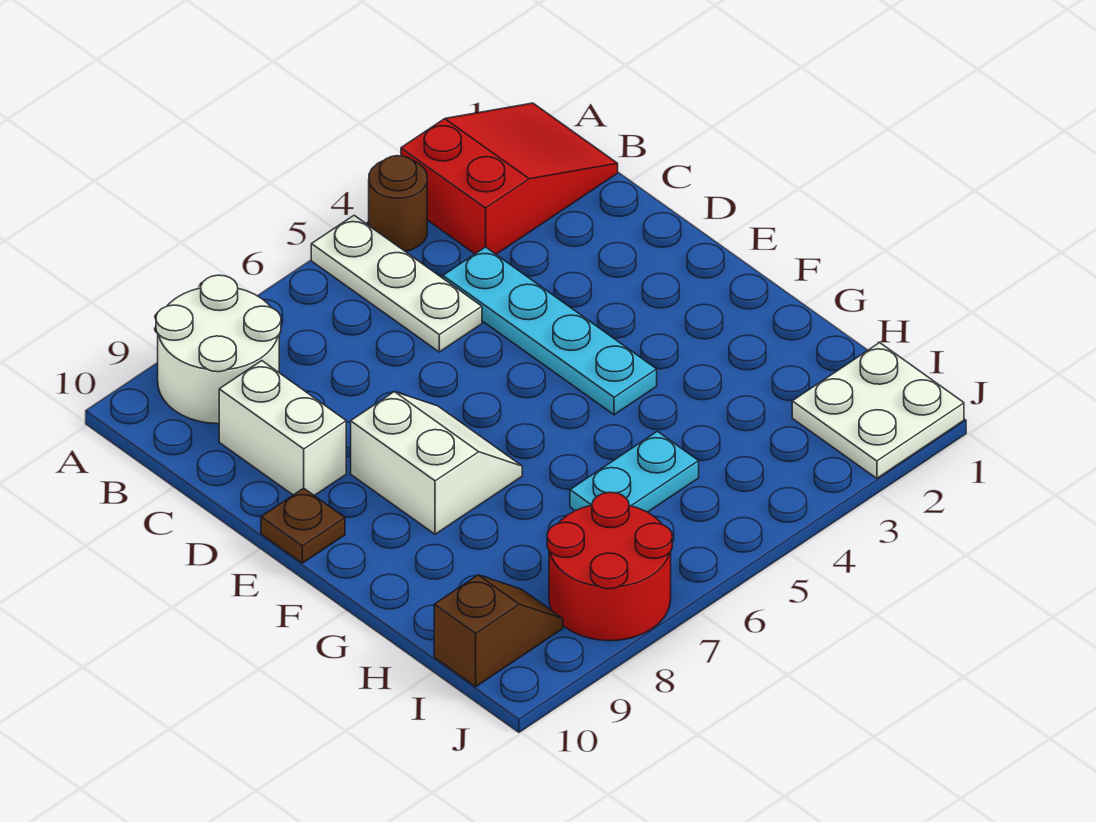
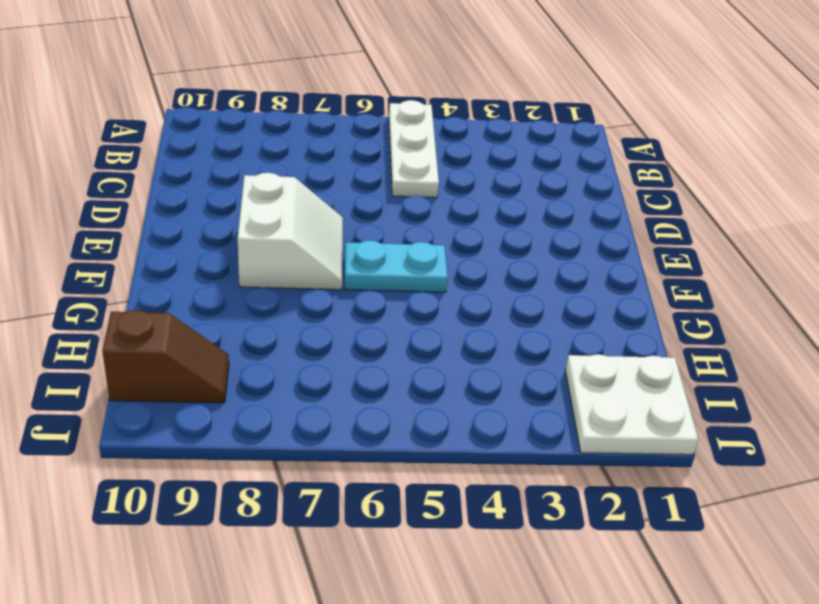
cyan 1x2 plate [345,240,448,292] -> cyan 1x2 plate moved to [570,431,699,512]
none -> red 2x3 slope [401,103,618,254]
none -> brown 1x1 round brick [369,156,427,251]
none -> white 2x2 round brick [156,275,281,424]

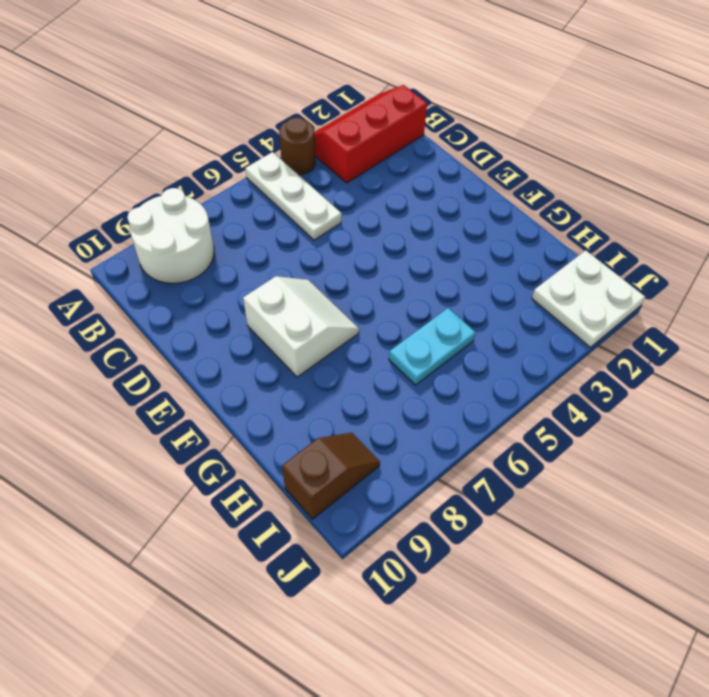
red 2x3 slope [314,85,427,183] -> red 2x3 slope turned to [401,103,618,254]
none -> cyan 1x4 plate [443,247,657,415]
none -> white 1x2 brick [219,361,346,496]
none -> brown 1x1 plate [261,488,345,563]

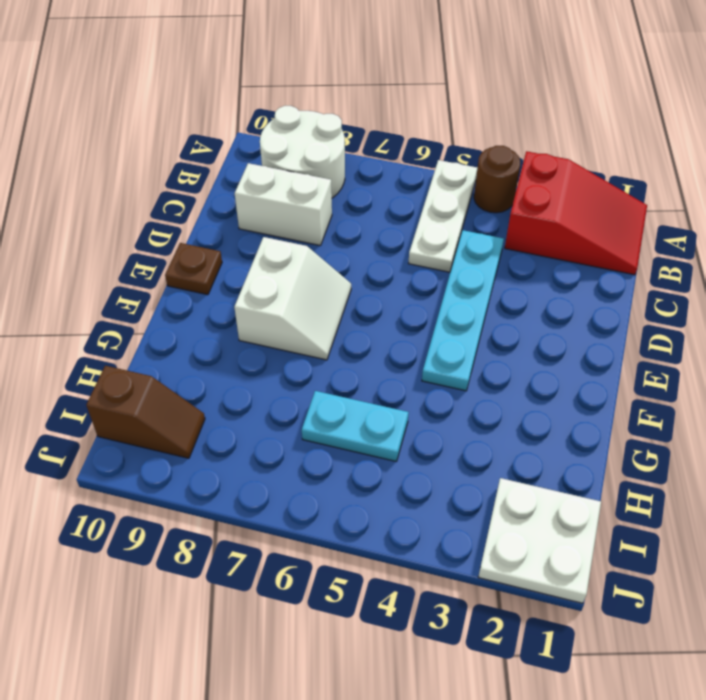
white 1x2 brick [235,163,332,246] -> white 1x2 brick turned to [219,361,346,496]
none -> red 2x2 round brick [547,492,672,641]

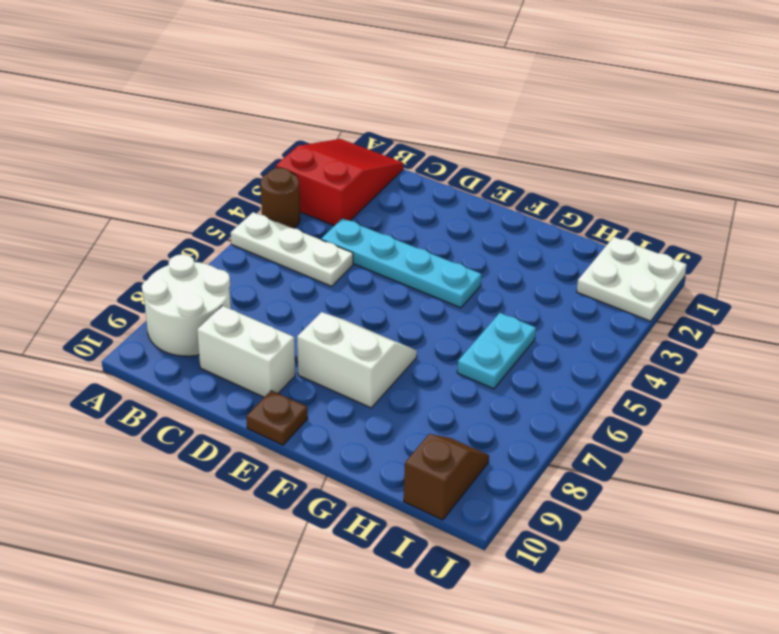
none -> red 2x2 round brick [547,492,672,641]

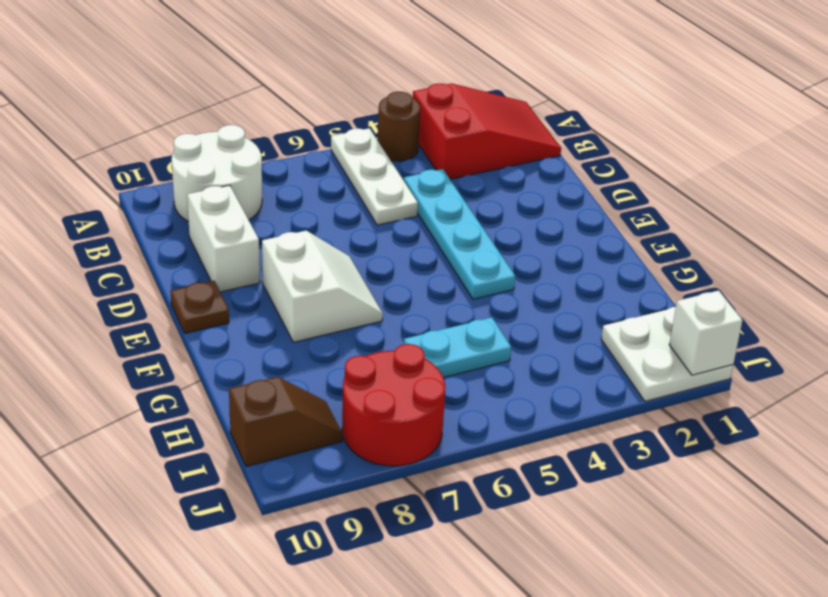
white 1x1 brick [669,291,743,375] -> none

